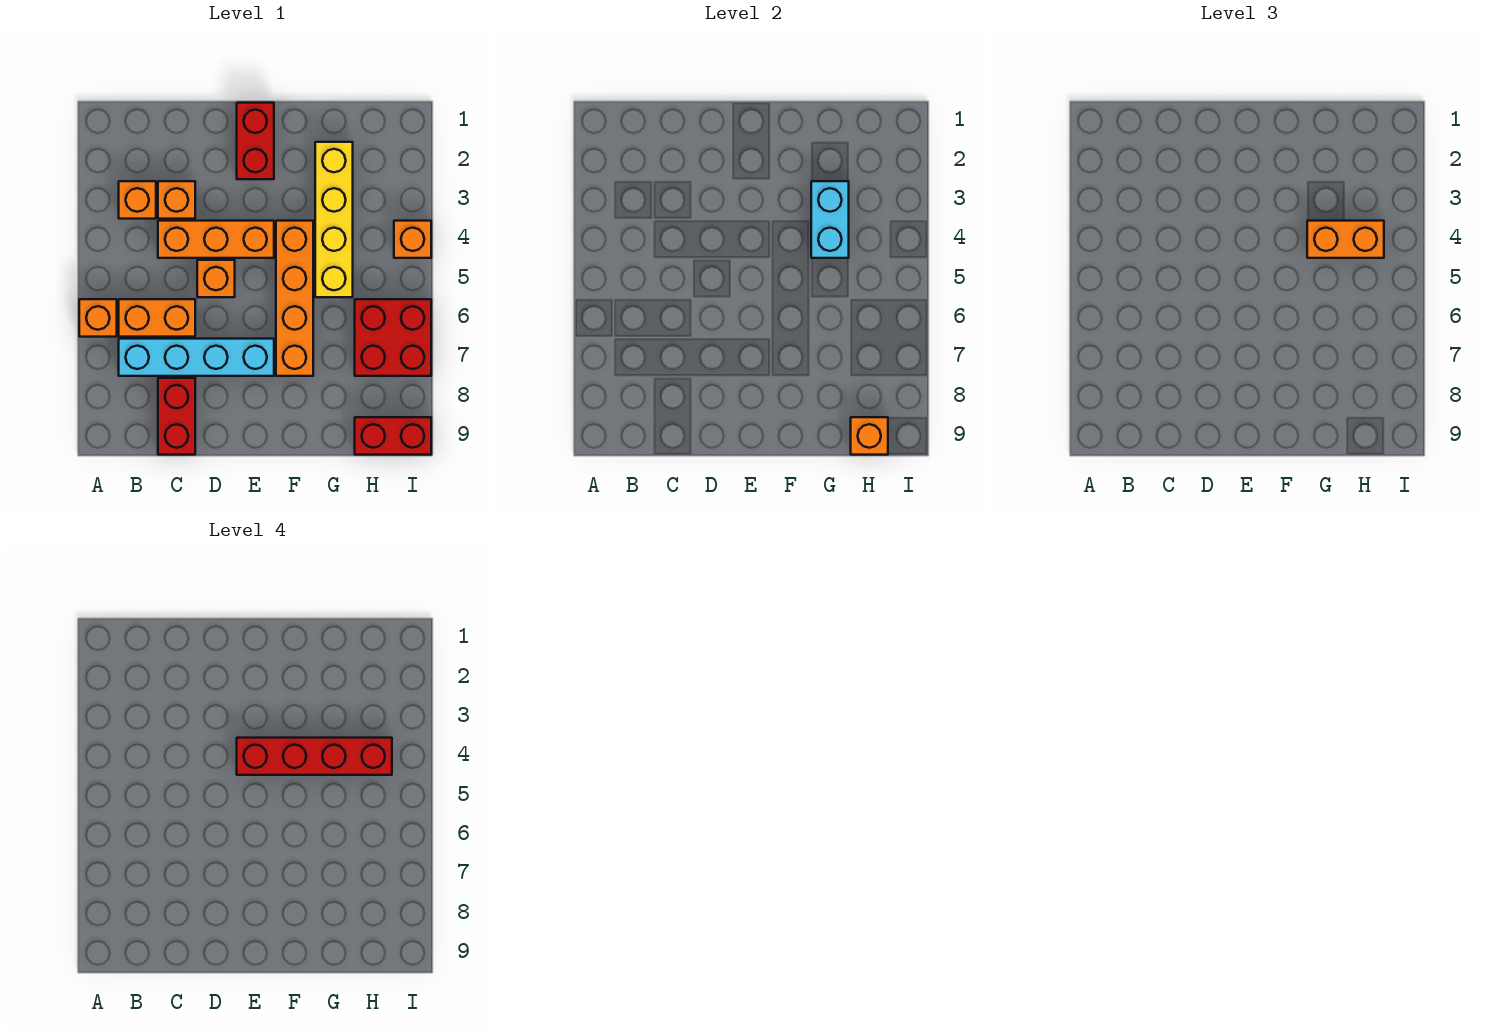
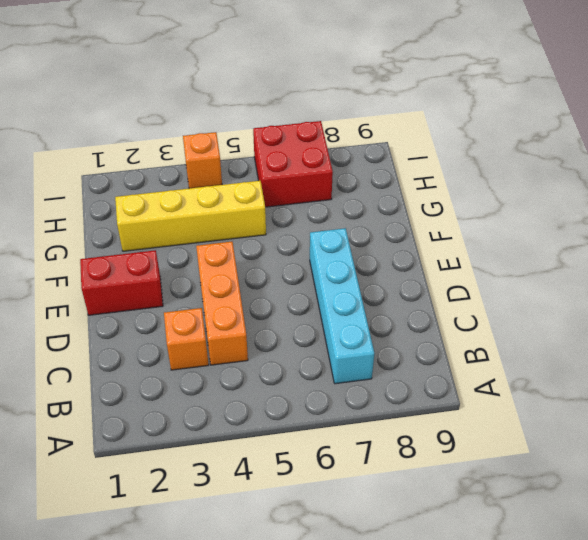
none -> orange 1x1 brick [79,299,117,337]
none -> orange 1x1 brick [119,181,156,219]
none -> orange 1x2 brick [119,299,195,337]

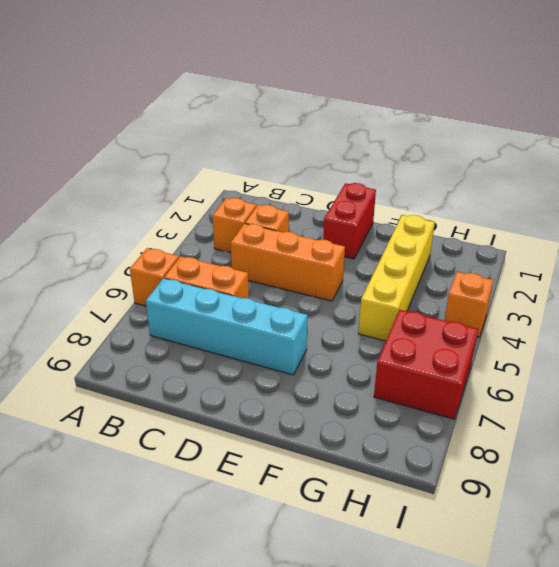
none -> red 1x2 brick [158,378,195,455]
none -> orange 1x1 brick [197,260,235,297]
none -> orange 1x4 brick [276,221,313,376]

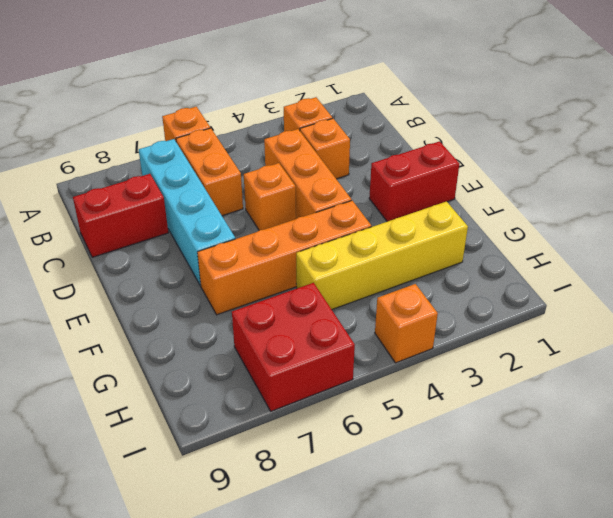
none -> red 1x2 brick [355,417,431,455]
none -> cyan 1x2 brick [811,181,849,258]
none -> orange 1x1 brick [851,417,888,455]

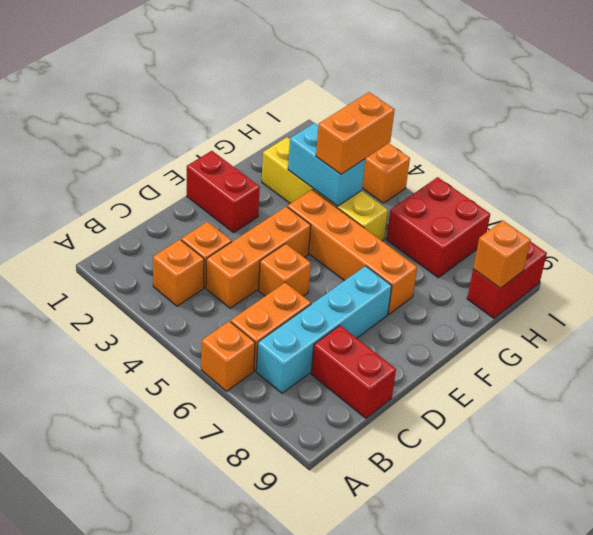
none -> red 1x4 brick [237,738,392,775]

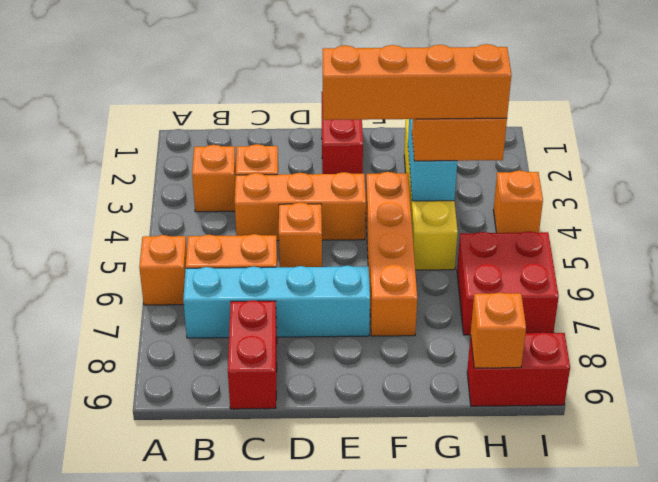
orange 1x4 brick [323,44,511,120] -> red 1x4 brick [237,738,392,775]

